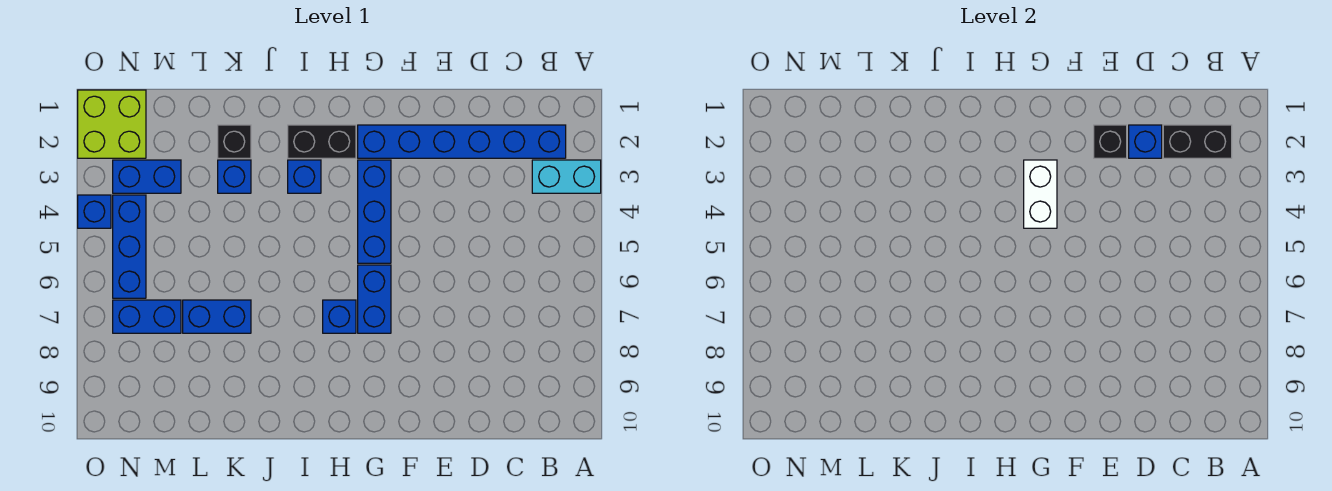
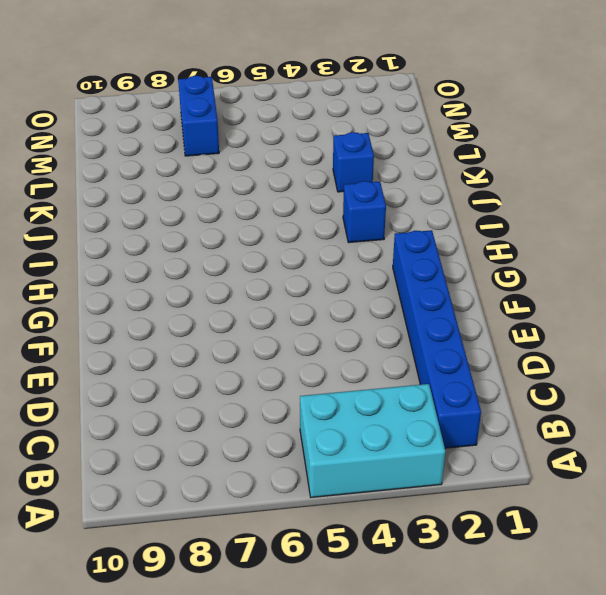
cyan 2x3 brick [300,384,446,497] -> cyan 1x2 brick [532,160,601,193]
none -> blue 1x3 brick [358,160,391,263]
none -> blue 1x2 brick [358,265,391,333]
none -> black 1x2 brick [288,125,356,158]

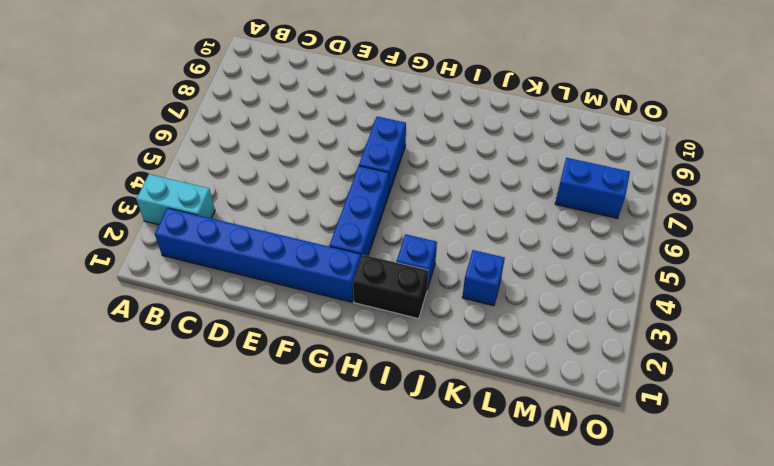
none -> blue 1x1 brick [323,300,356,333]
none -> black 1x1 brick [218,125,251,158]
none -> blue 1x2 brick [183,300,251,333]

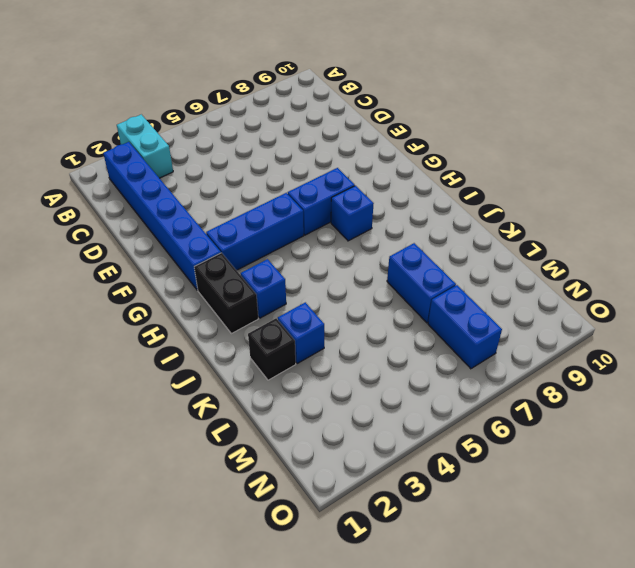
none -> blue 1x2 brick [113,160,181,193]
none -> lime 2x2 brick [78,90,146,158]
none -> blue 1x3 brick [113,195,146,298]

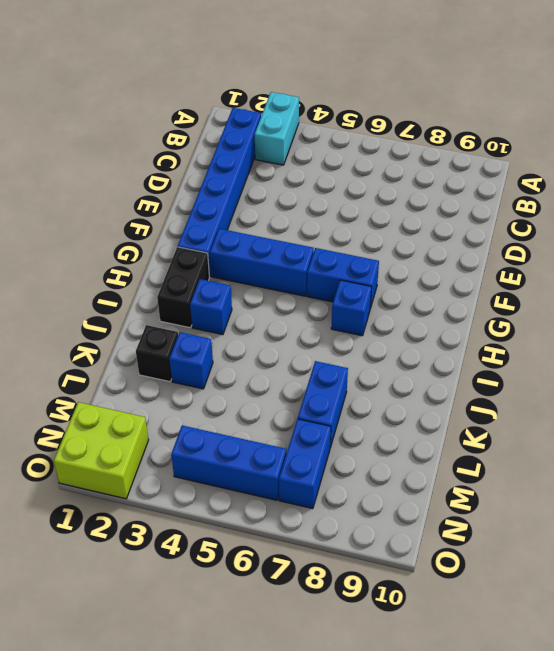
none -> blue 1x2 brick [113,160,181,193]
none -> blue 1x1 brick [78,195,111,228]
none -> black 1x2 brick [1163,125,1232,158]

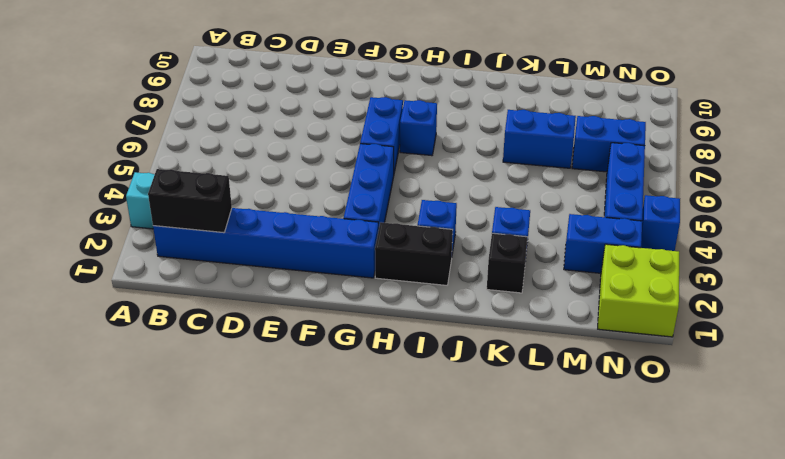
none -> blue 1x1 brick [1129,125,1162,158]
none -> black 1x1 brick [1094,125,1127,158]
none -> white 1x2 brick [1024,160,1057,228]

